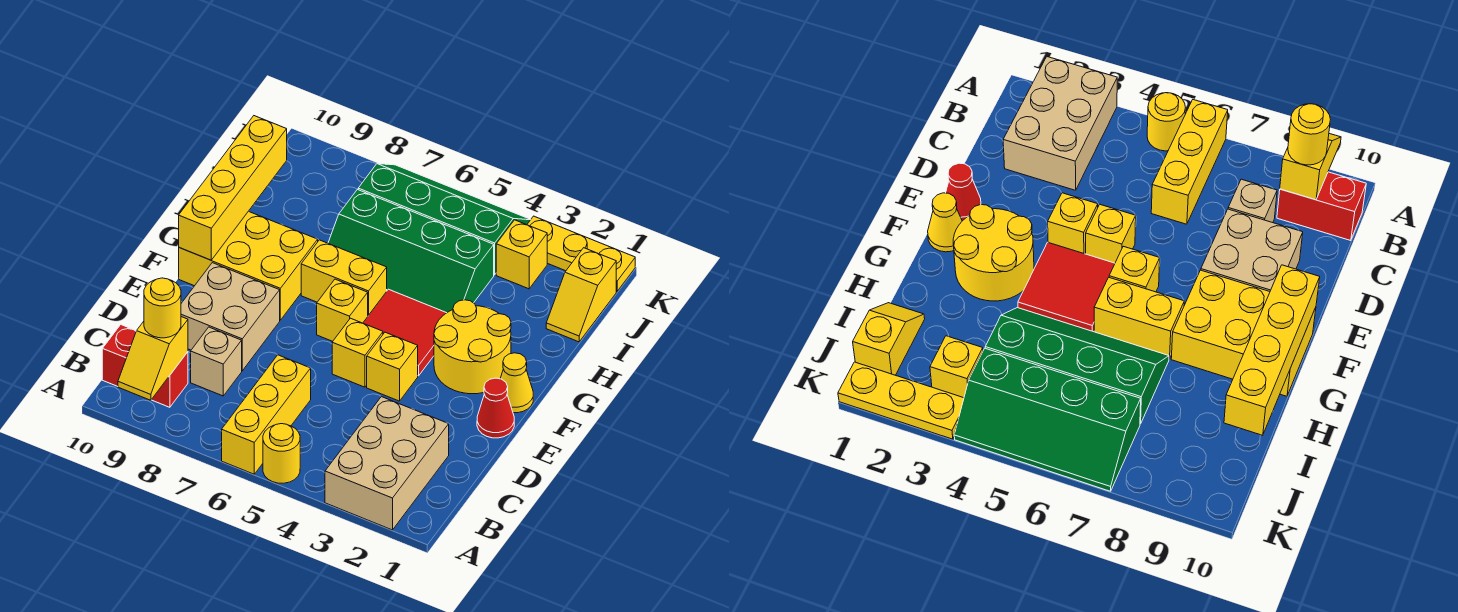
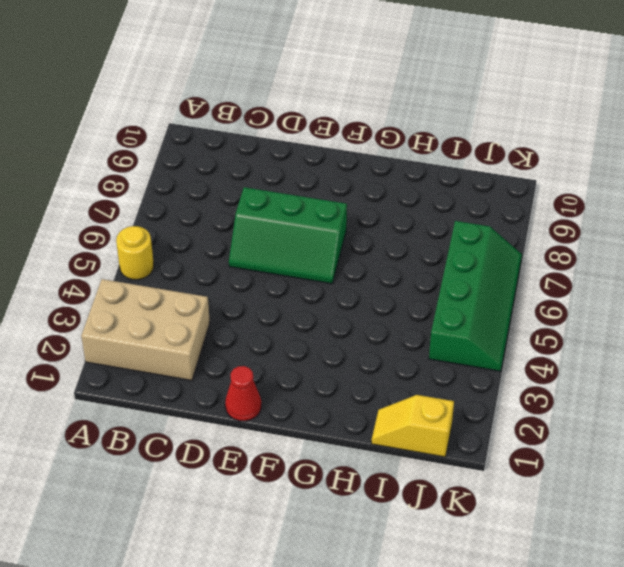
green 2x3 slope [229,187,347,284] -> yellow 1x1 brick [317,279,368,341]
none -> yellow 1x3 brick [222,355,311,474]
none -> red 1x2 brick [102,325,188,407]
none -> tan 1x1 brick [191,327,242,396]

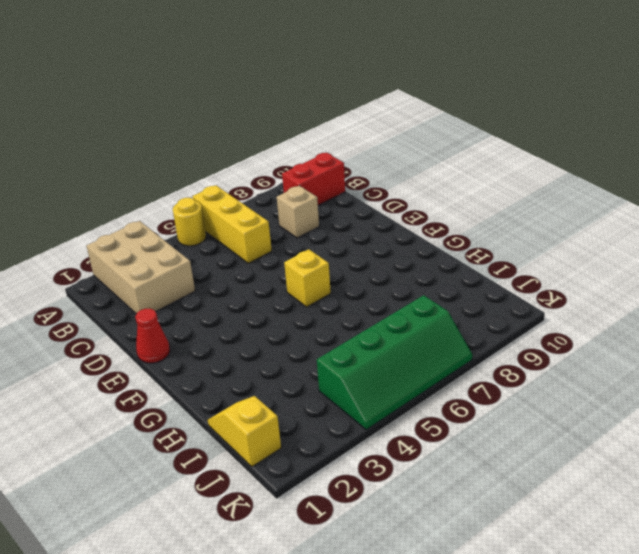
none -> tan 2x2 brick [181,263,280,371]
none -> yellow 1x1 brick [367,332,418,401]
none -> yellow 1x1 brick [332,318,383,387]

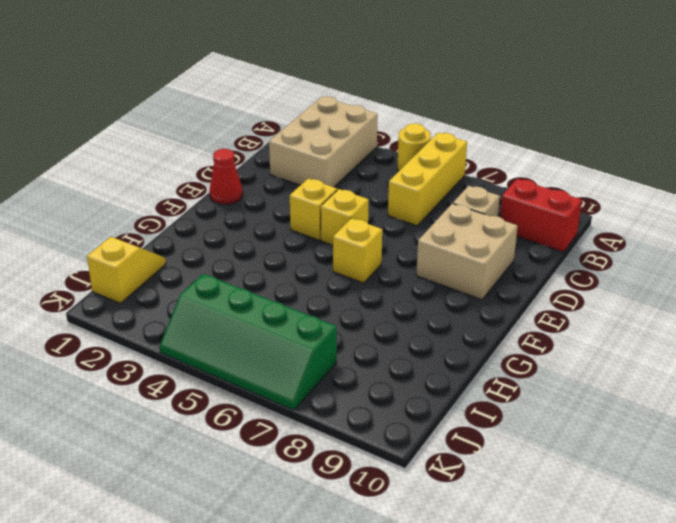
none -> yellow 1x1 cone [500,353,533,413]
none -> yellow 2x2 round brick [434,300,511,394]
none -> red 2x2 tile [363,289,446,376]

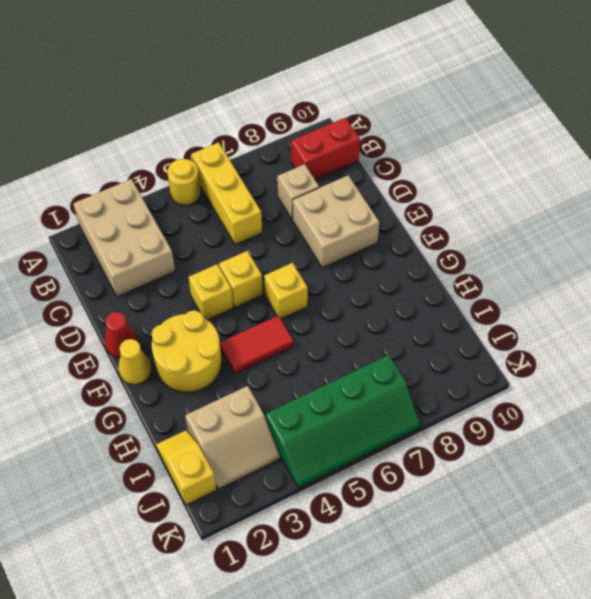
red 1x2 tile [220,316,293,374] -> red 2x2 tile [363,289,446,376]
tan 2x2 slope [185,386,280,489] -> yellow 1x1 brick [496,220,547,289]
none -> yellow 2x3 brick [179,211,318,320]
none -> yellow 1x2 brick [301,240,387,316]
none -> green 2x4 slope [328,189,494,313]

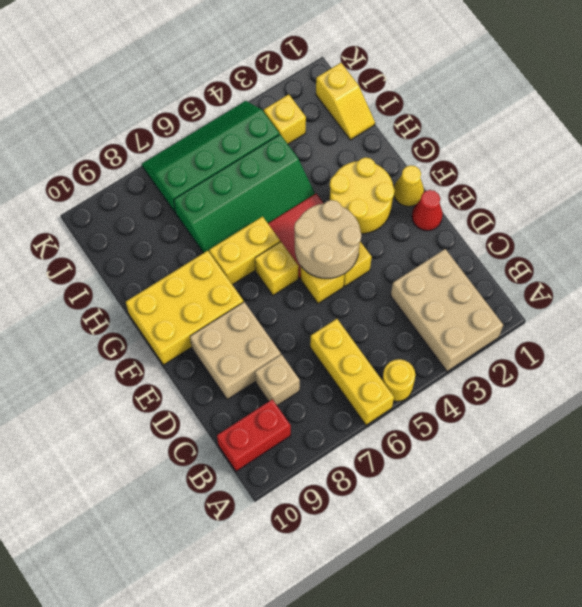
tan 2x2 round brick [294,200,361,278] -> none
none -> yellow 1x3 plate [527,216,635,291]
none -> yellow 1x2 slope [118,317,188,400]
none -> yellow 1x4 brick [179,116,287,260]

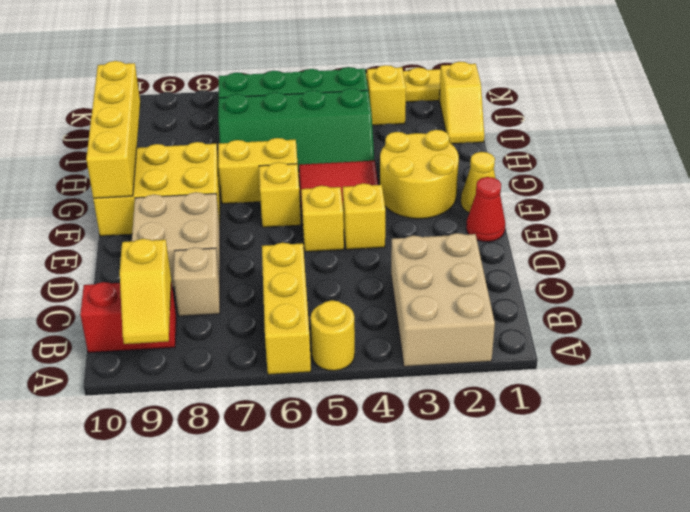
none -> yellow 1x1 round brick [144,278,181,338]

